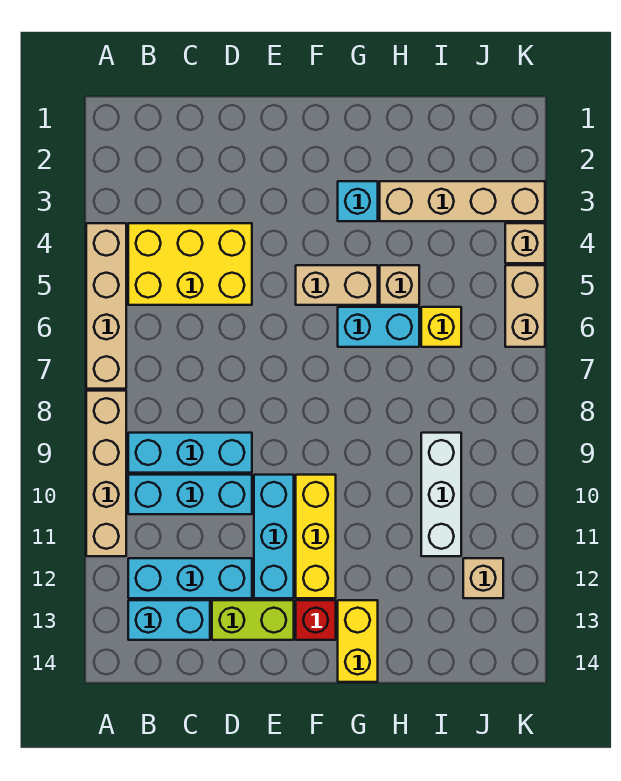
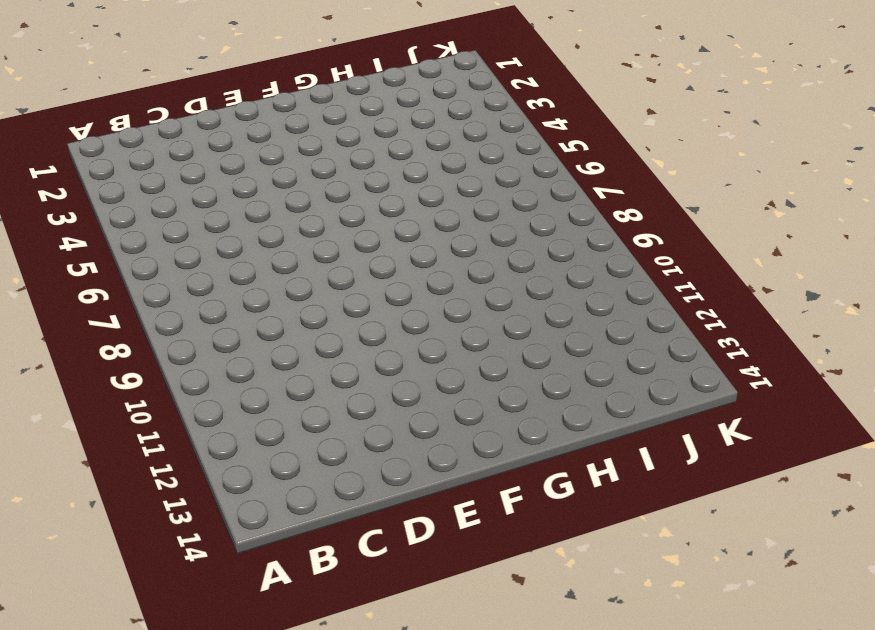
none -> tan 1x4 brick [86,223,126,389]
none -> tan 1x4 brick [86,391,126,556]
none -> yellow 2x3 brick [128,223,252,305]

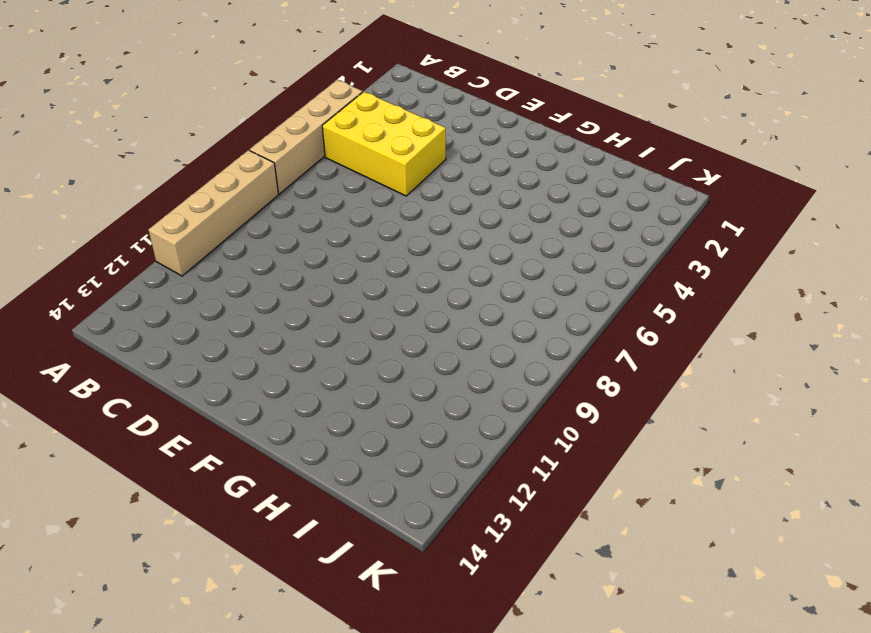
none -> cyan 1x3 brick [128,433,252,473]
none -> cyan 1x3 brick [128,475,252,514]
none -> cyan 1x3 brick [128,558,252,598]

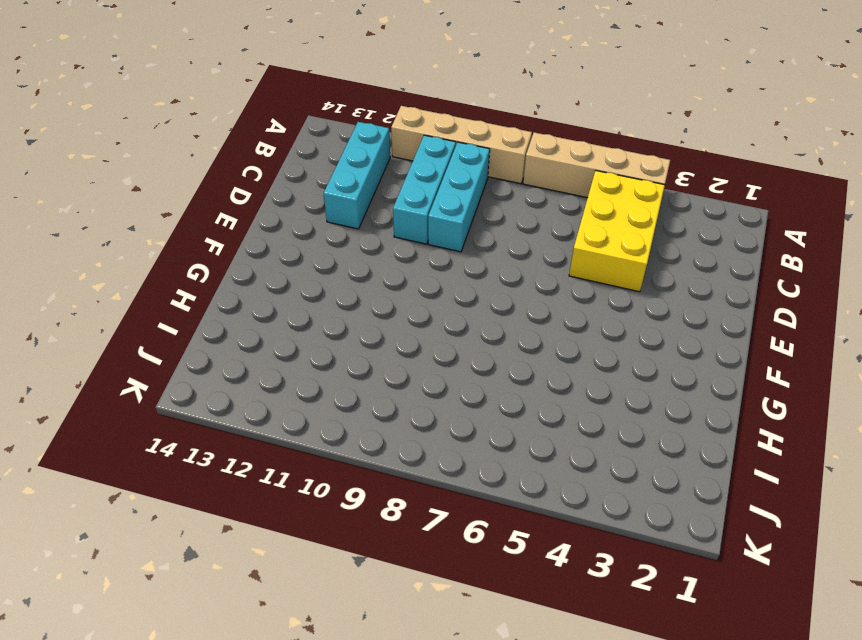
none -> cyan 1x2 brick [128,600,210,640]
none -> lime 1x2 brick [212,600,294,640]
none -> cyan 1x3 brick [254,475,294,598]

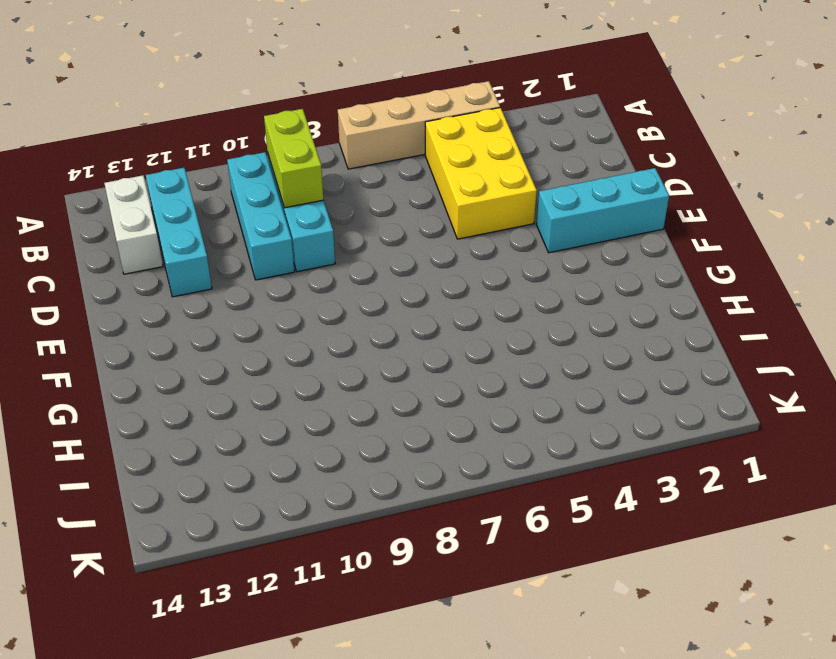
lime 1x2 brick [264,109,324,208] -> lime 1x2 brick moved to [212,600,294,640]
white 1x2 brick [104,175,163,274] -> cyan 1x2 brick [128,600,210,640]
cyan 1x3 brick [536,168,669,253] -> cyan 1x3 brick moved to [254,475,294,598]
none -> tan 1x4 brick [86,391,126,556]
none -> tan 1x2 brick [296,265,378,305]
none -> yellow 1x3 brick [296,475,336,598]

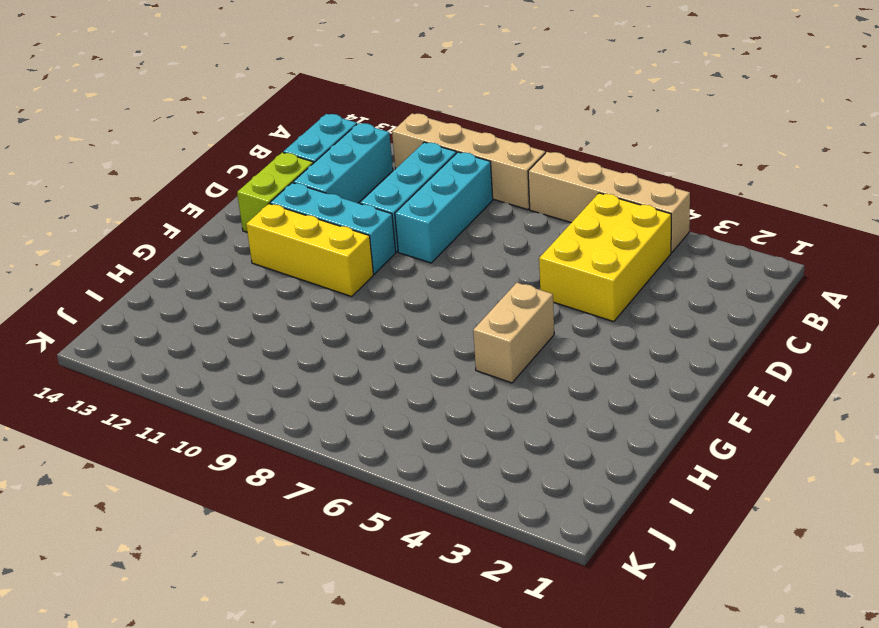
none -> red 1x1 brick [296,600,336,640]
none -> cyan 1x1 brick [338,181,378,221]
none -> cyan 1x2 brick [338,307,419,347]

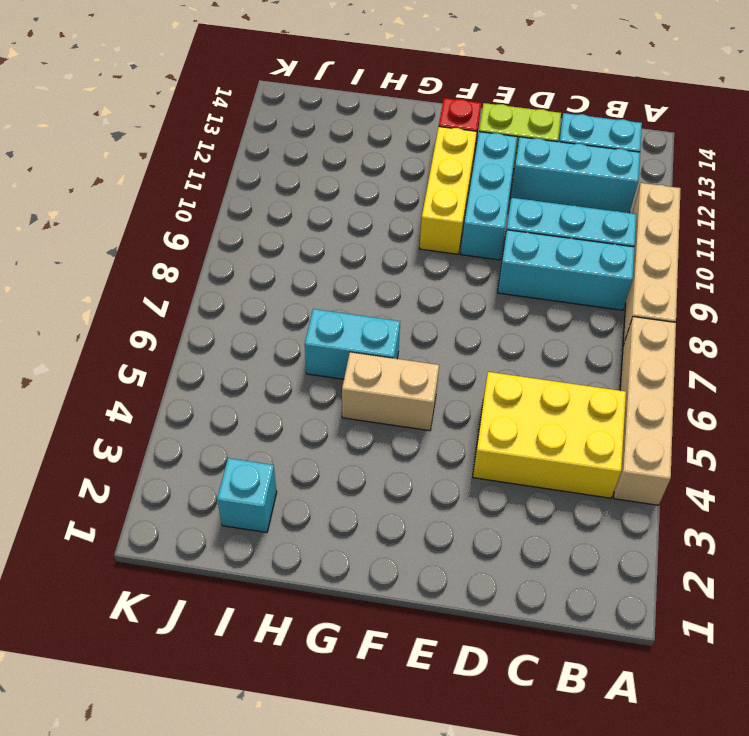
cyan 1x1 brick [217,458,277,533] -> cyan 1x1 brick moved to [338,181,378,221]
none -> yellow 1x2 brick [338,600,378,682]
none -> tan 1x4 brick [380,181,545,221]
none -> tan 1x1 brick [380,265,419,305]

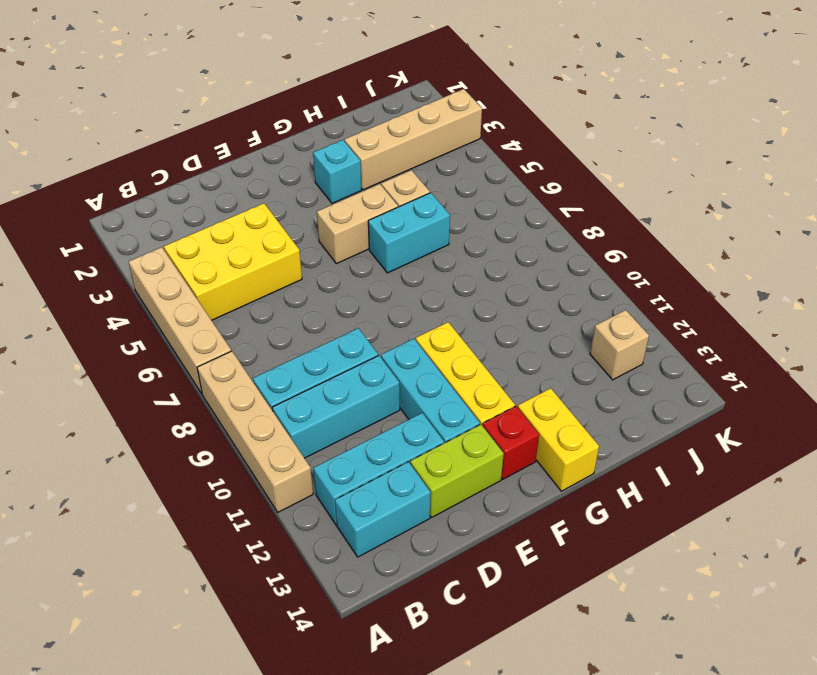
none -> yellow 1x1 brick [421,307,461,347]
none -> white 1x3 brick [421,433,461,556]
none -> tan 1x1 brick [505,223,545,263]

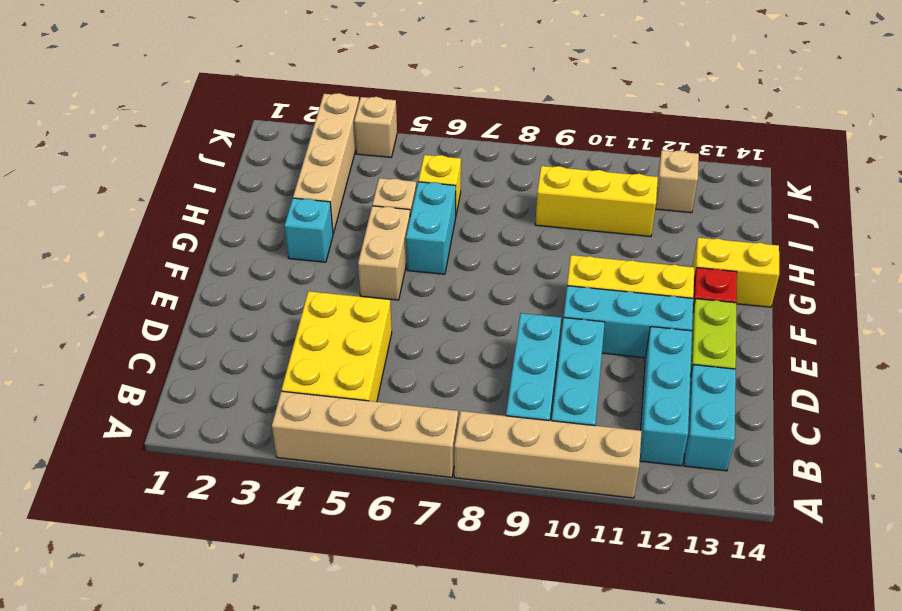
yellow 1x3 brick [535,166,658,237] -> white 1x3 brick [421,433,461,556]
none -> tan 1x2 brick [505,265,545,347]

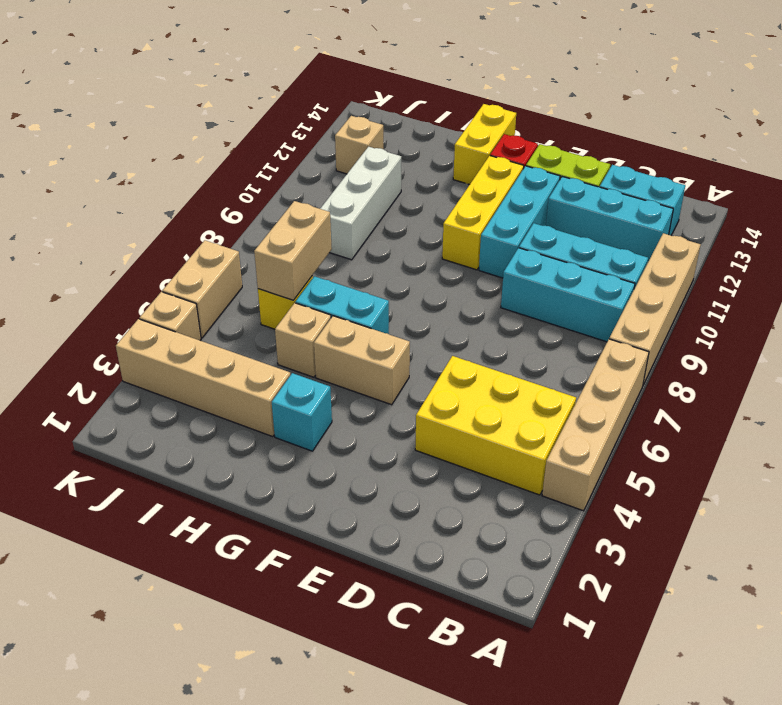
tan 1x2 brick [254,201,332,300] -> none

